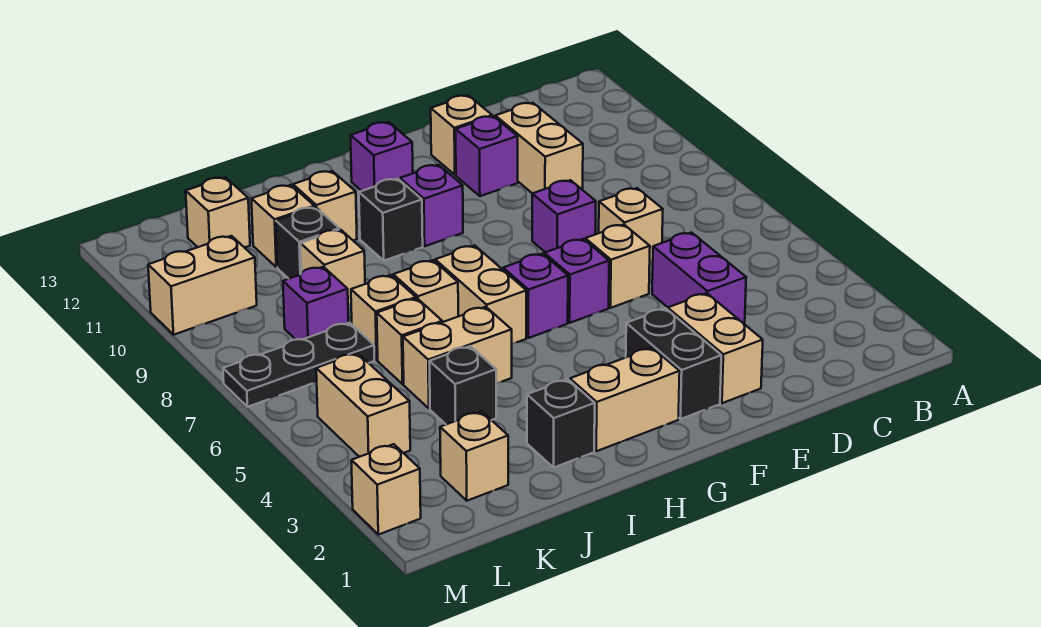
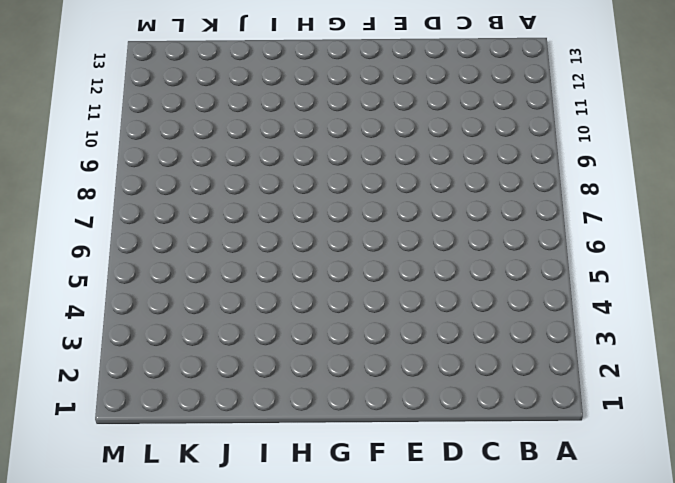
none -> purple 1x2 brick [652,233,746,324]
none -> tan 1x1 brick [599,188,663,260]
none -> tan 1x2 brick [495,103,583,193]
none -> tan 1x2 brick [668,293,763,403]

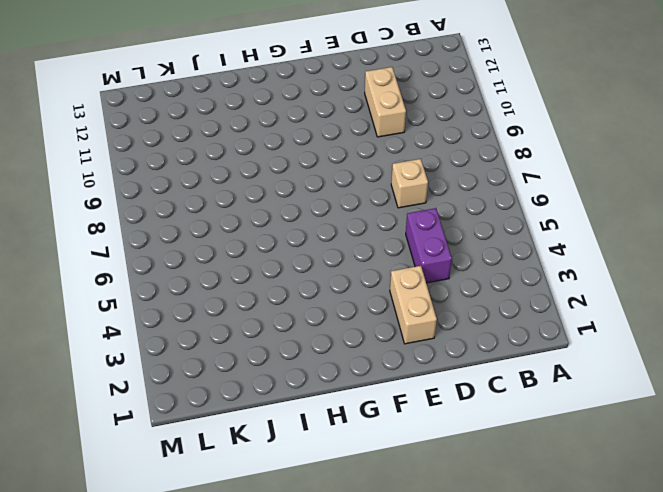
none -> tan 1x1 brick [585,225,650,308]
none -> purple 1x1 brick [532,180,596,252]
none -> purple 1x1 brick [456,116,518,196]
none -> tan 1x1 brick [431,95,492,175]

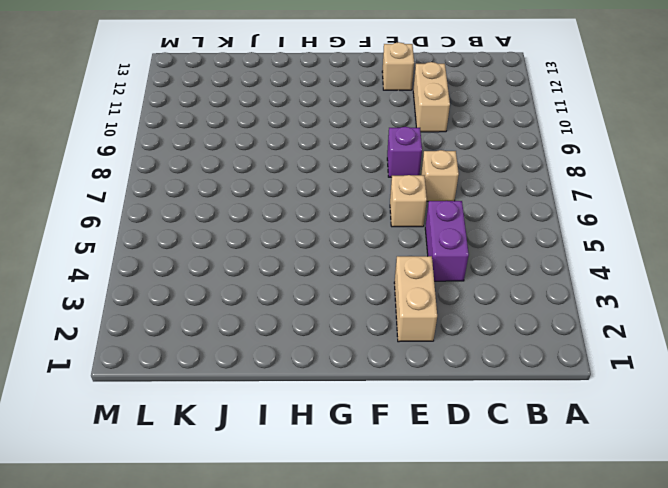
none -> purple 1x1 brick [456,116,518,196]
none -> black 1x2 brick [626,308,721,419]
none -> purple 1x1 brick [544,239,609,323]
none -> tan 1x2 brick [570,348,680,451]

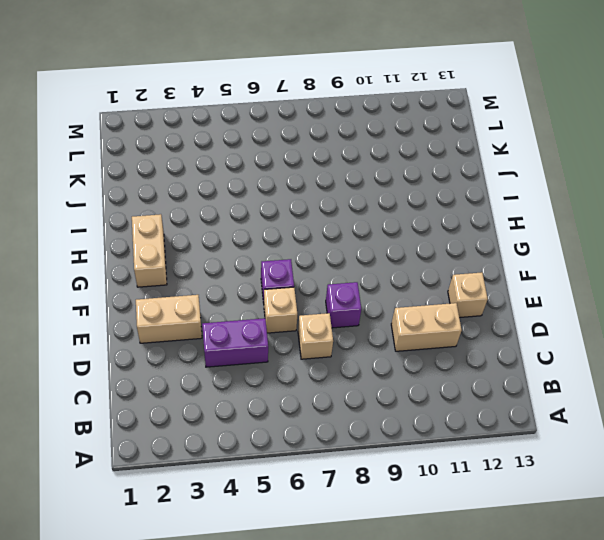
none -> purple 1x1 brick [456,116,518,196]
none -> black 1x2 brick [626,308,721,419]
none -> purple 1x1 brick [503,254,568,338]
none -> purple 1x1 brick [400,165,463,246]

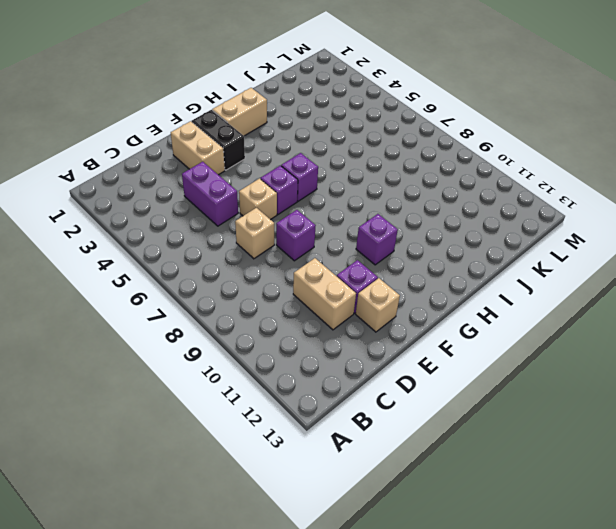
none -> purple 1x1 brick [351,122,413,191]
none -> tan 1x2 brick [435,245,527,344]
none -> black 1x1 brick [359,179,423,261]
none -> black 1x1 brick [527,379,595,467]

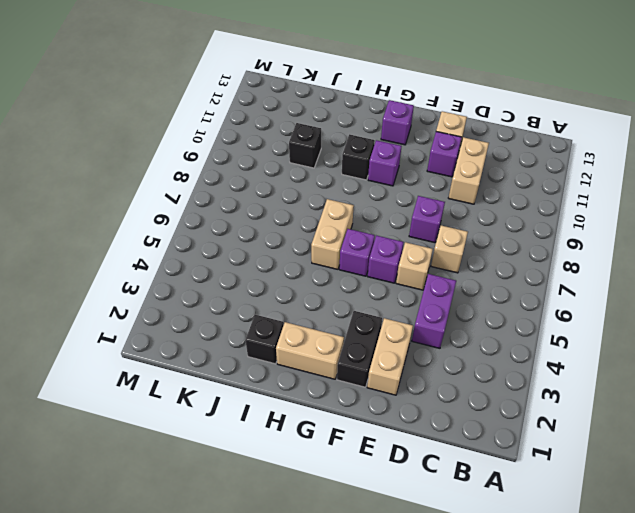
none -> tan 1x2 brick [403,307,512,409]
none -> tan 1x1 brick [393,260,458,322]
none -> tan 1x1 brick [293,171,357,240]
none -> black 1x1 brick [429,346,496,424]

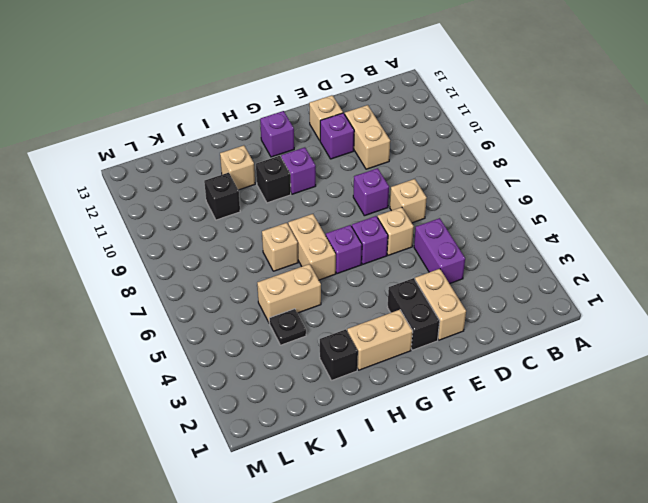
black 1x1 plate [269,309,306,345] -> black 1x1 brick [429,346,496,424]
none -> tan 1x1 brick [377,298,442,384]
none -> tan 1x1 brick [351,275,416,360]
none -> tan 1x1 brick [300,229,365,304]
none -> tan 1x1 brick [251,185,314,267]

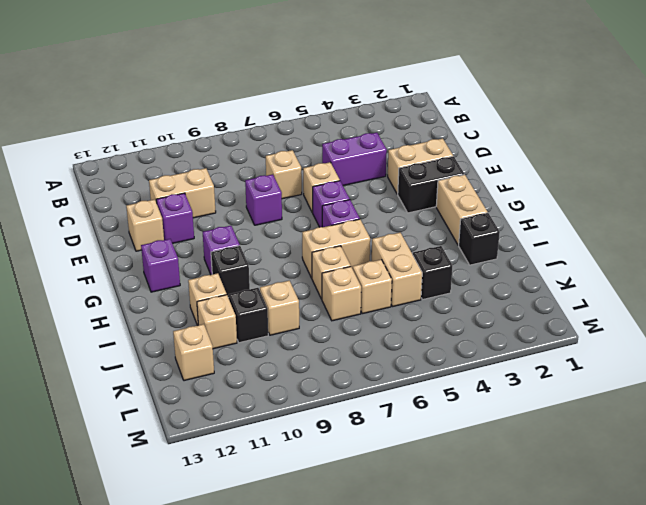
none -> tan 1x1 brick [440,411,508,501]
none -> black 1x3 plate [223,323,374,407]
none -> purple 1x1 brick [283,267,349,340]
none -> tan 1x2 brick [316,353,410,457]

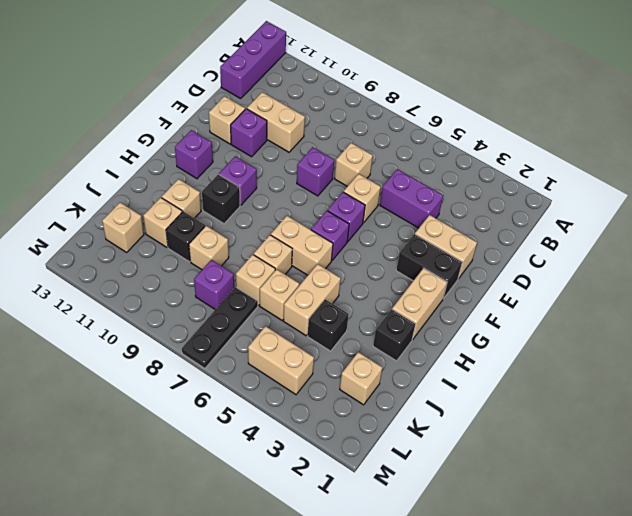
purple 1x3 brick [220,21,286,98] -> none
none -> tan 1x2 brick [148,236,257,335]
none -> tan 1x1 brick [351,444,421,535]

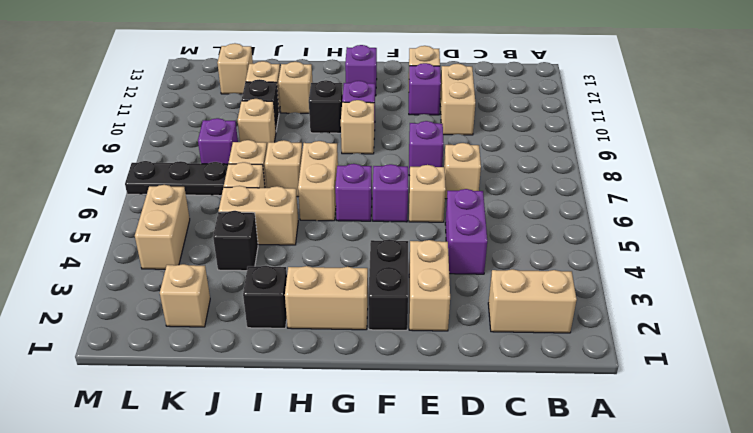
tan 1x2 brick [488,269,577,333] -> tan 1x2 brick moved to [148,236,257,335]
tan 1x1 brick [341,100,374,154] -> tan 1x1 brick moved to [351,444,421,535]

